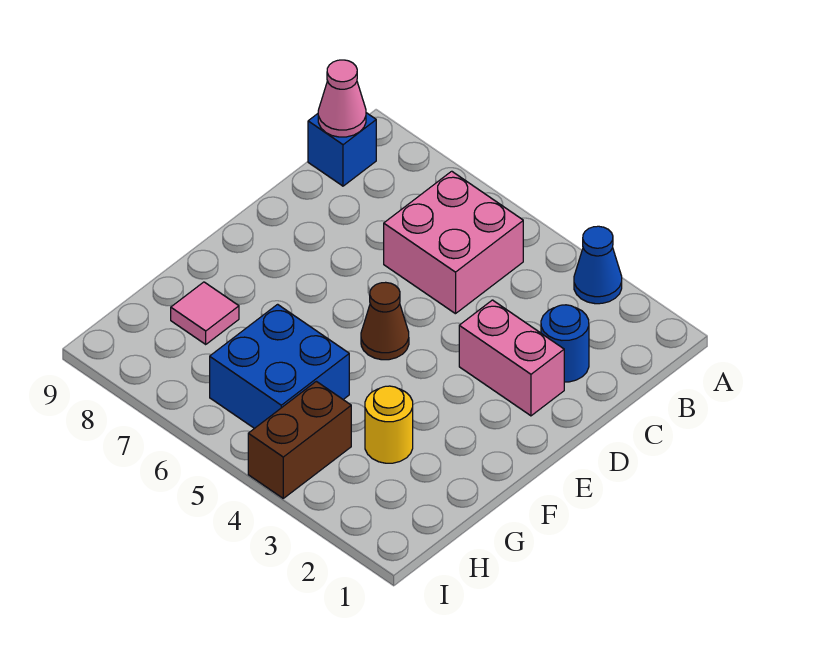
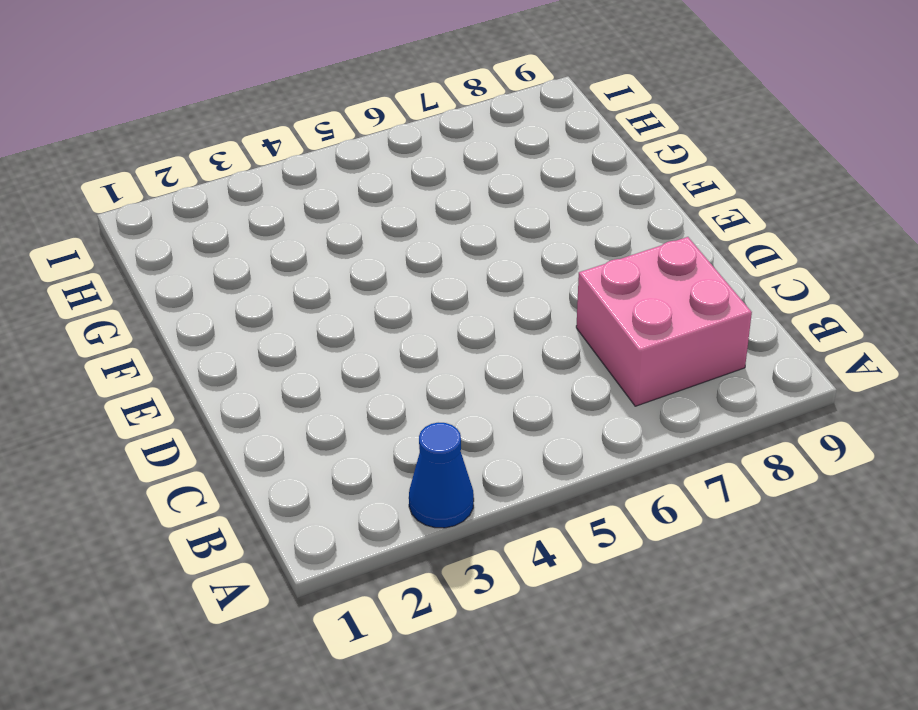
pink 2x2 brick [576,237,752,406] -> pink 2x2 brick moved to [384,171,523,314]
none -> blue 1x1 brick [308,113,376,186]
none -> blue 1x1 round brick [541,305,589,382]

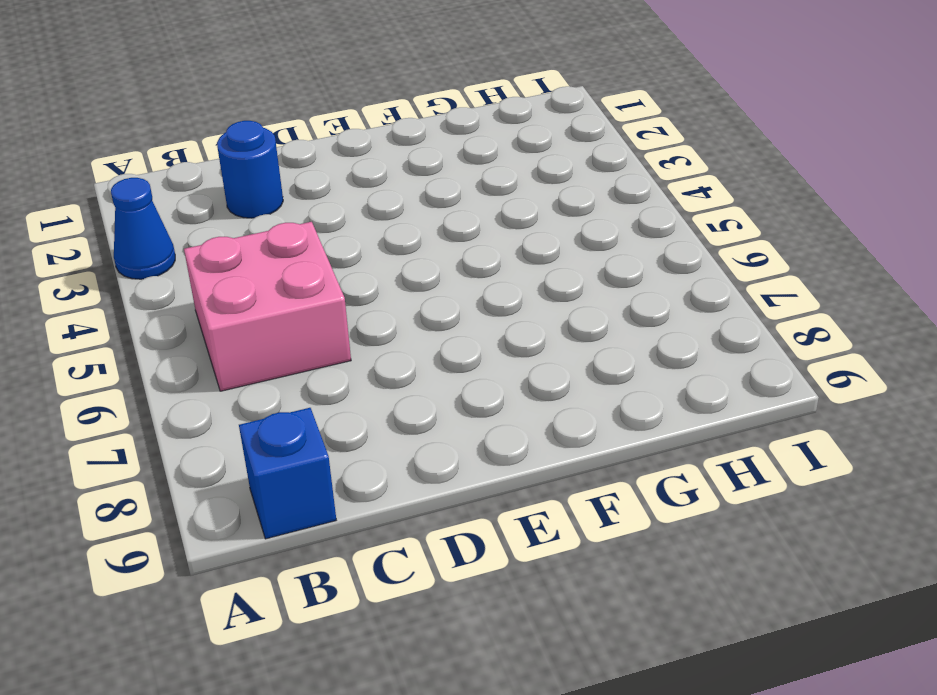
none -> pink 1x2 brick [459,300,564,416]
none -> brown 1x1 cone [361,282,409,360]

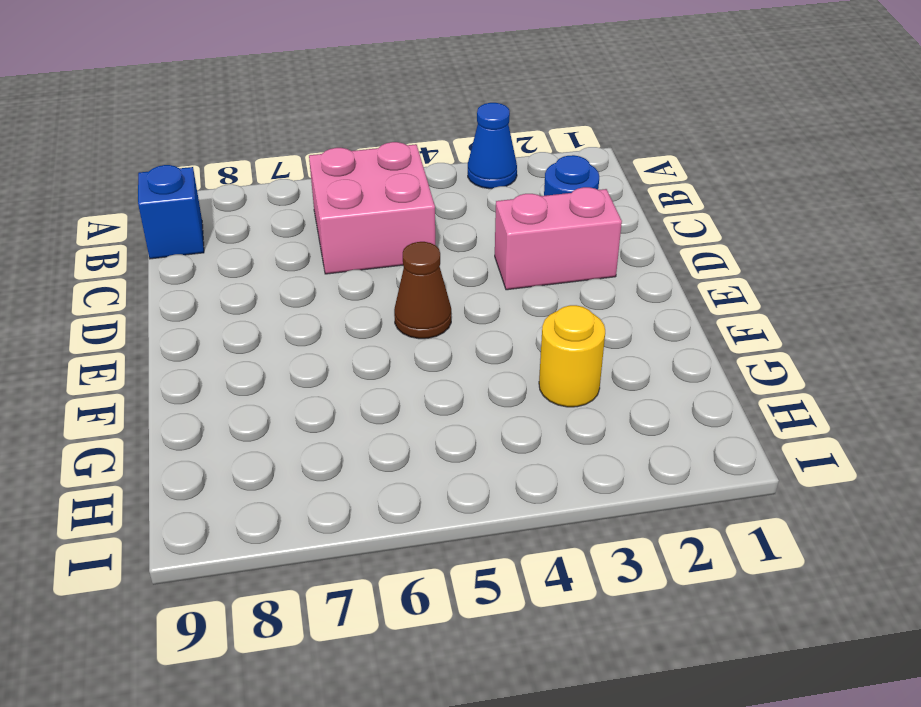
none -> blue 2x2 brick [210,304,349,429]
none -> pink 1x1 tile [171,282,239,344]

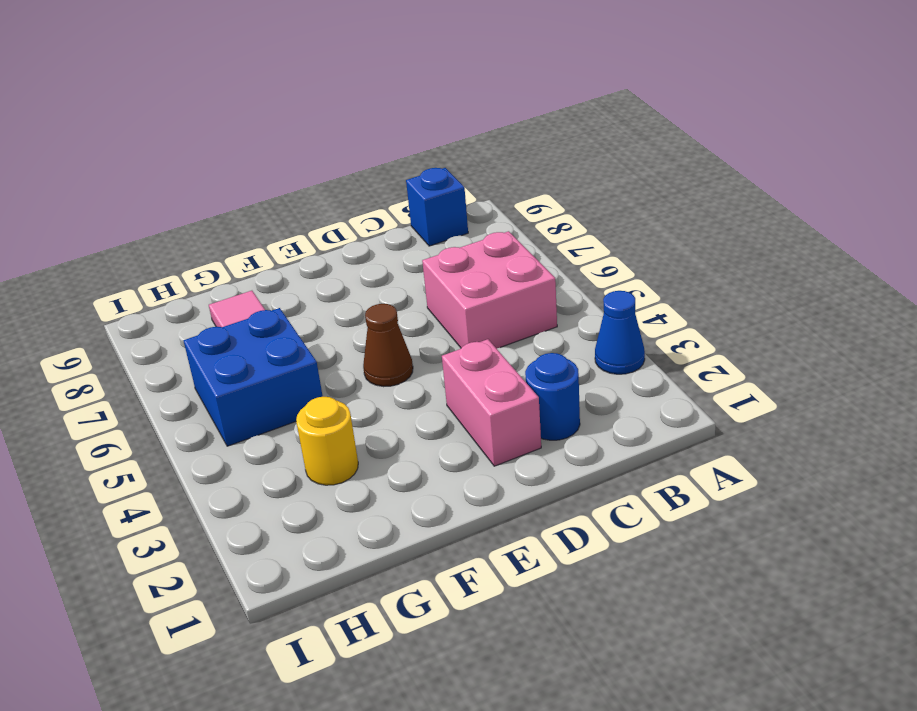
none -> brown 1x2 brick [248,381,351,498]
none -> pink 1x1 cone [318,60,366,137]

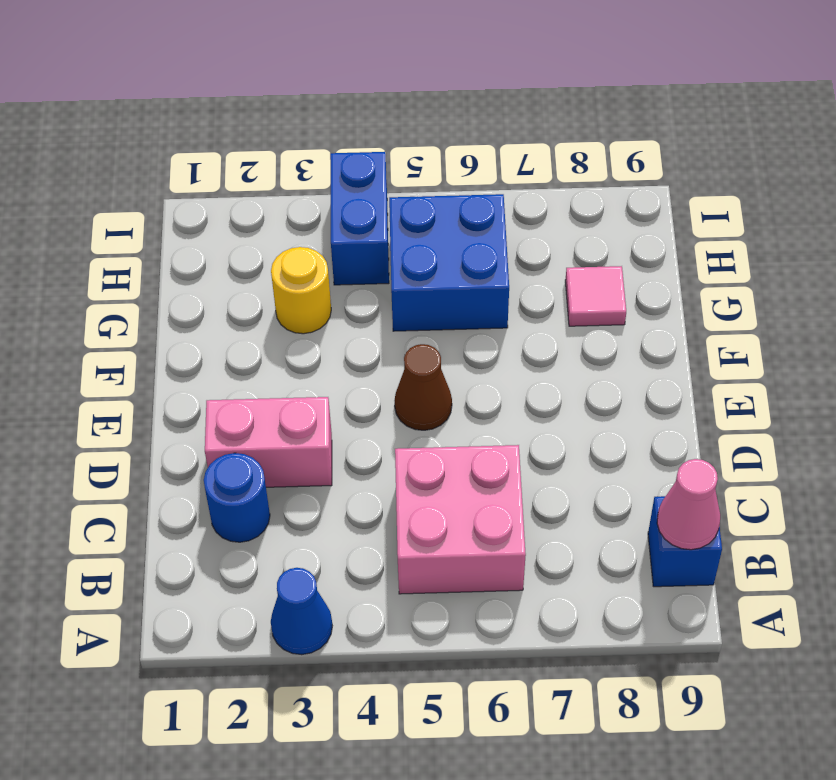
blue 1x2 brick [330,152,389,285] -> brown 1x2 brick [248,381,351,498]

